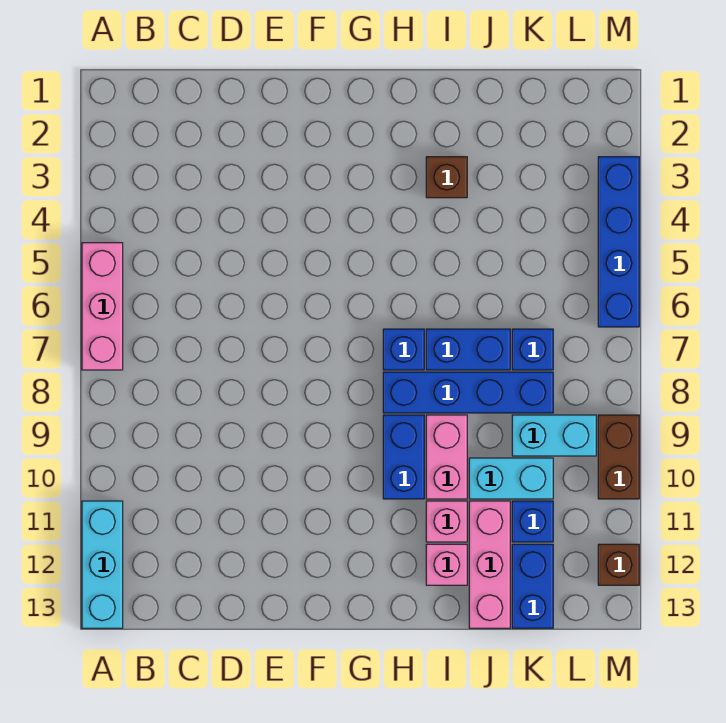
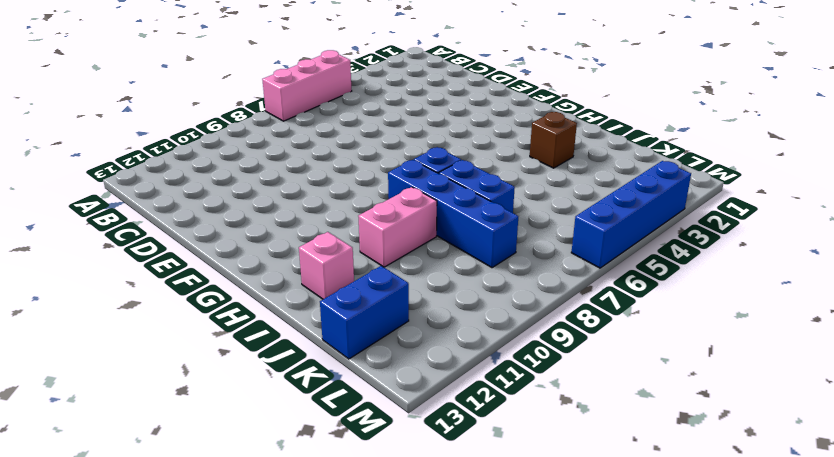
none -> cyan 1x3 brick [82,501,123,628]
none -> blue 1x2 brick [383,415,424,499]
none -> pink 1x1 brick [426,501,467,542]

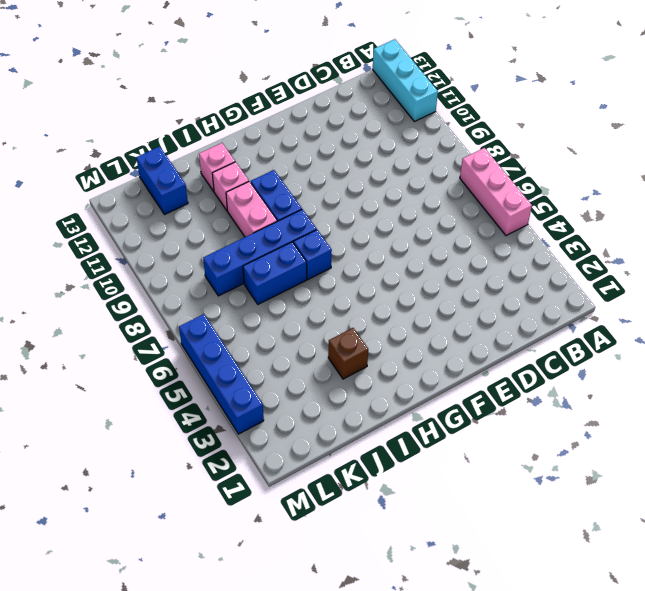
none -> cyan 1x2 brick [469,458,553,499]
none -> pink 1x3 brick [469,501,510,628]
none -> blue 1x1 brick [512,329,553,370]

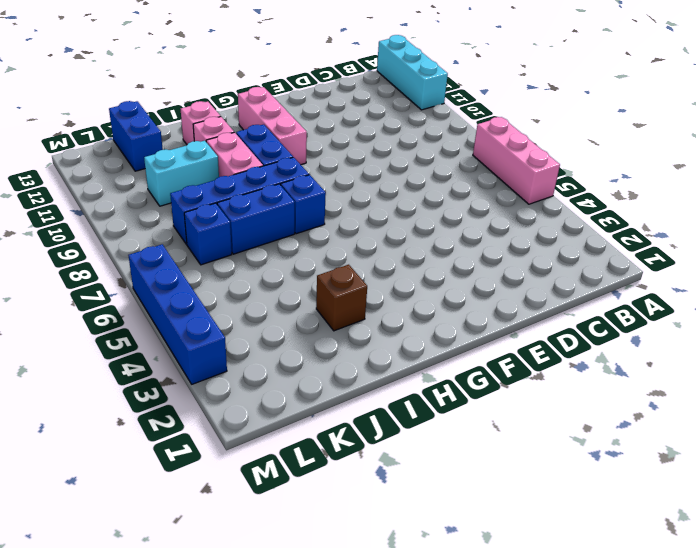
pink 1x3 brick [238,87,307,165] -> pink 1x3 brick moved to [469,501,510,628]
none -> cyan 1x2 brick [512,415,596,456]
none -> blue 1x1 brick [512,501,553,542]
none -> brown 1x2 brick [598,415,639,499]

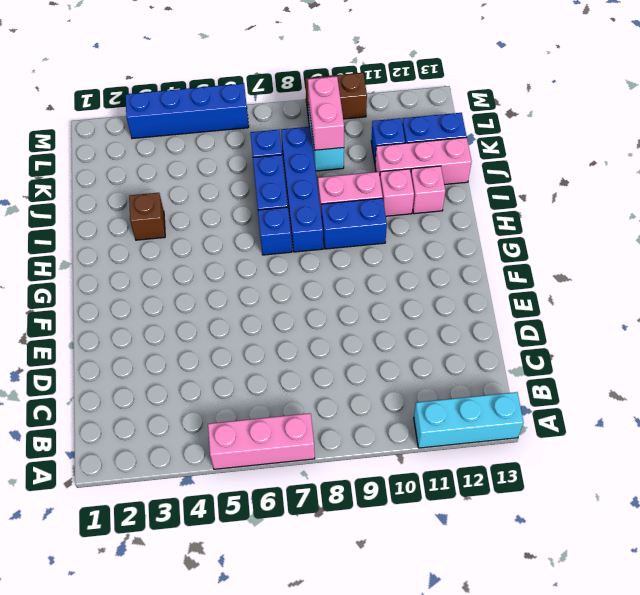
pink 1x2 brick [308,76,344,150] -> none
none -> cyan 1x2 brick [469,458,553,499]
none -> brown 1x1 brick [598,544,639,585]

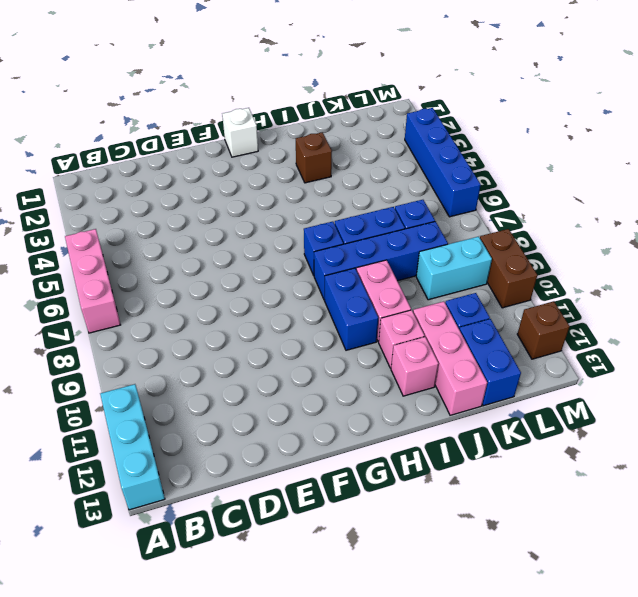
white 1x1 brick [222,108,258,157] -> none
none -> cyan 1x2 brick [469,458,553,499]

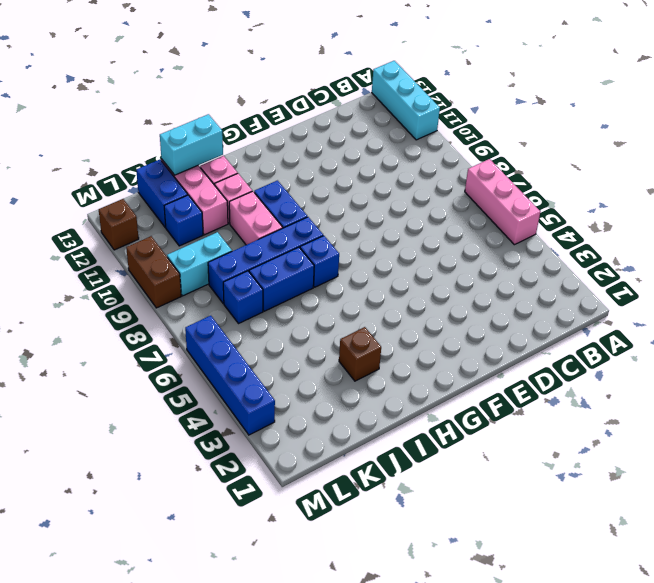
cyan 1x2 brick [160,114,223,175] -> cyan 1x2 brick moved to [469,458,553,499]

